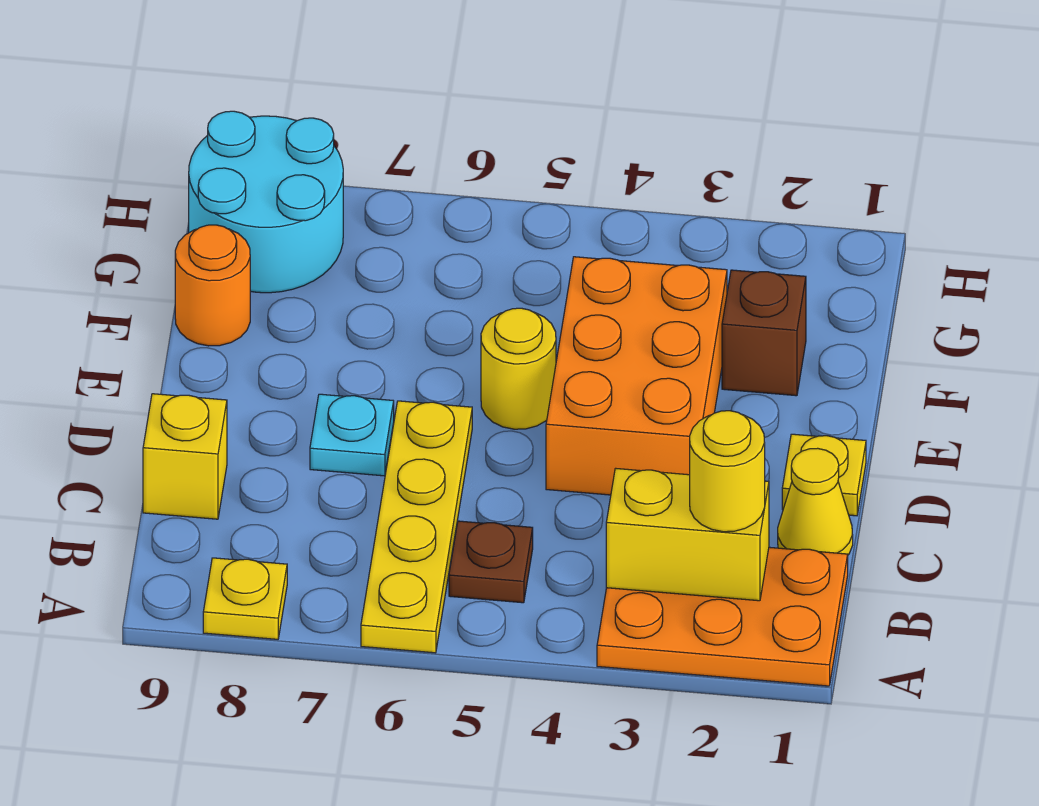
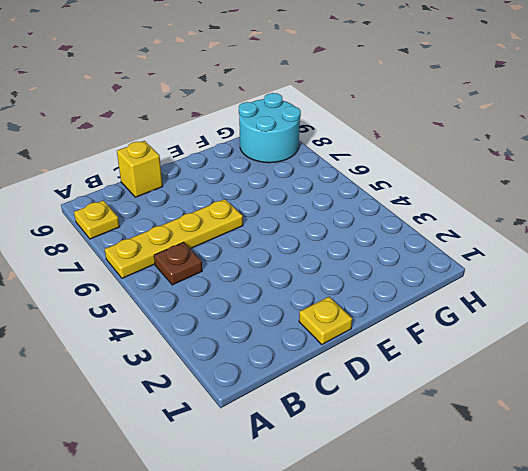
none -> orange 2x3 plate [597,547,848,686]
none -> yellow 1x1 cone [778,448,853,555]
none -> orange 2x3 brick [546,257,727,495]

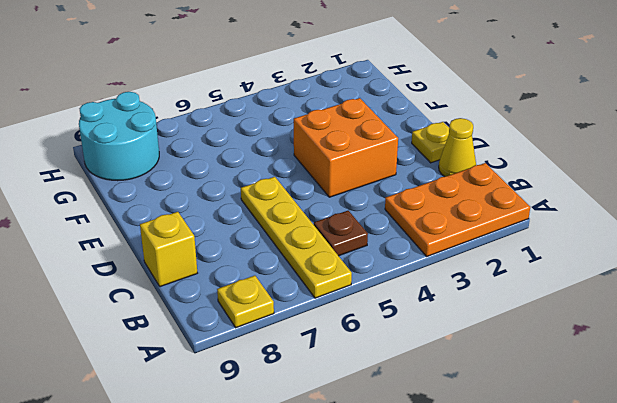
orange 2x2 brick [294,98,398,197] -> orange 2x3 brick [546,257,727,495]
none -> cyan 1x1 plate [310,394,394,476]
none -> yellow 1x1 round brick [481,308,556,429]
none -> brown 1x1 brick [722,270,806,396]

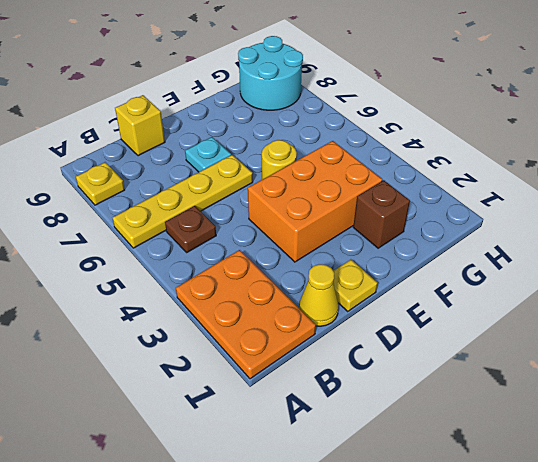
none -> orange 1x1 round brick [175,225,250,346]
none -> yellow 1x2 brick [606,468,769,601]
none -> yellow 1x1 round brick [690,411,765,532]

